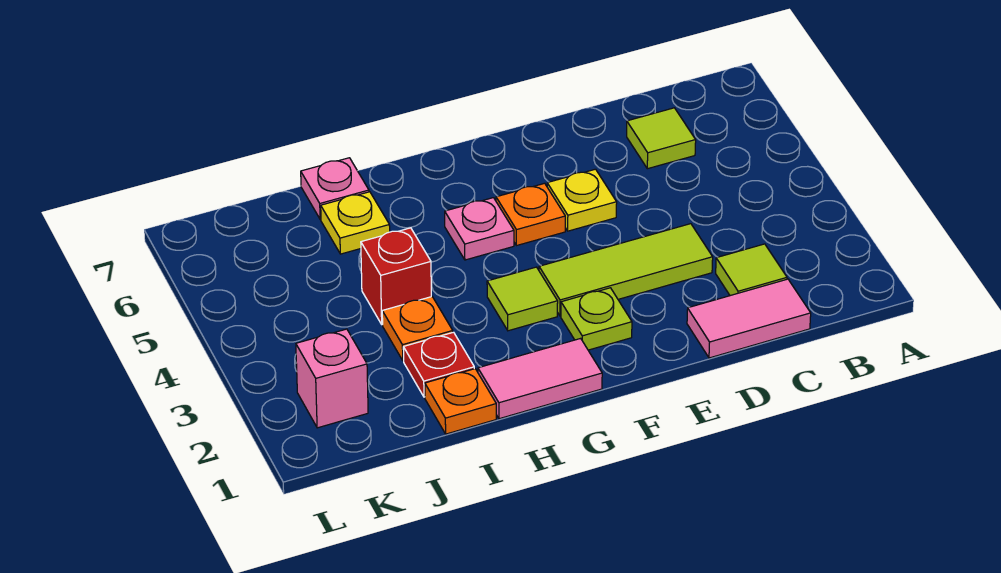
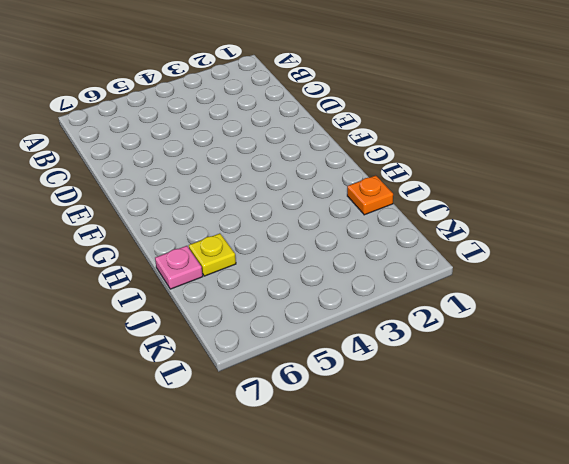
none -> pink 1x2 tile [687,279,811,358]
none -> lime 1x1 tile [716,244,787,296]
none -> lime 1x1 tile [627,108,696,169]

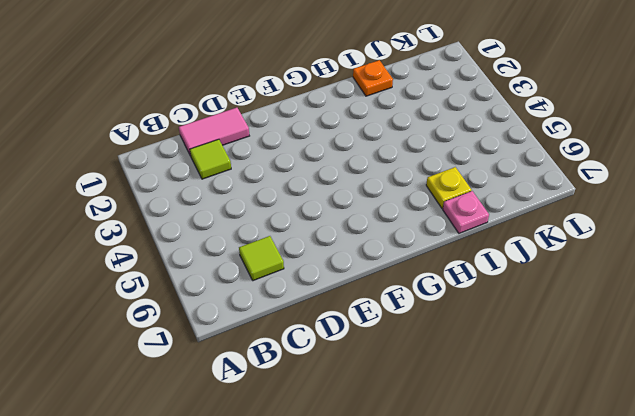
none -> lime 1x3 tile [539,224,713,316]
none -> yellow 1x1 plate [547,169,617,231]
none -> lime 1x1 plate [561,288,632,350]

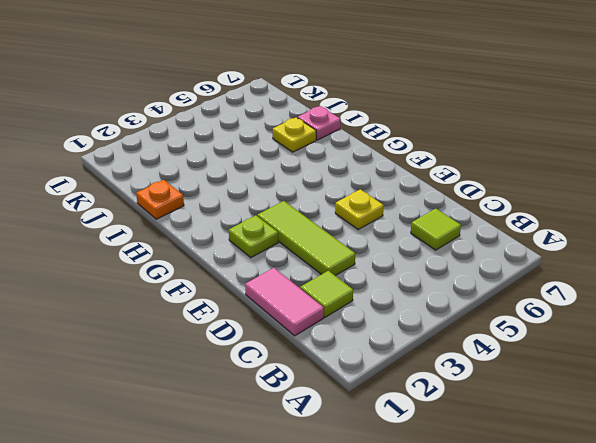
none -> orange 1x1 plate [496,183,565,246]
none -> pink 1x2 tile [478,338,602,419]
none -> lime 1x1 tile [487,267,558,331]

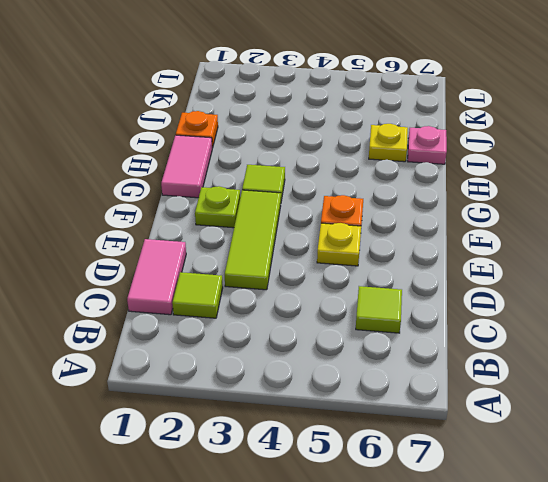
none -> pink 1x1 plate [445,198,514,260]
none -> red 1x1 plate [403,332,474,397]
none -> orange 1x1 plate [382,297,453,361]

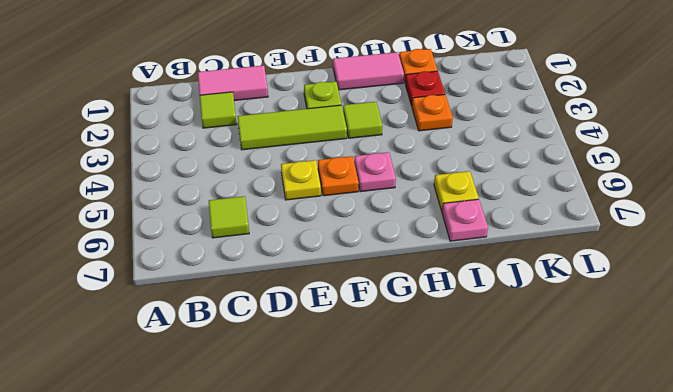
none -> red 1x1 brick [361,228,431,325]
none -> pink 1x1 brick [296,329,368,428]

